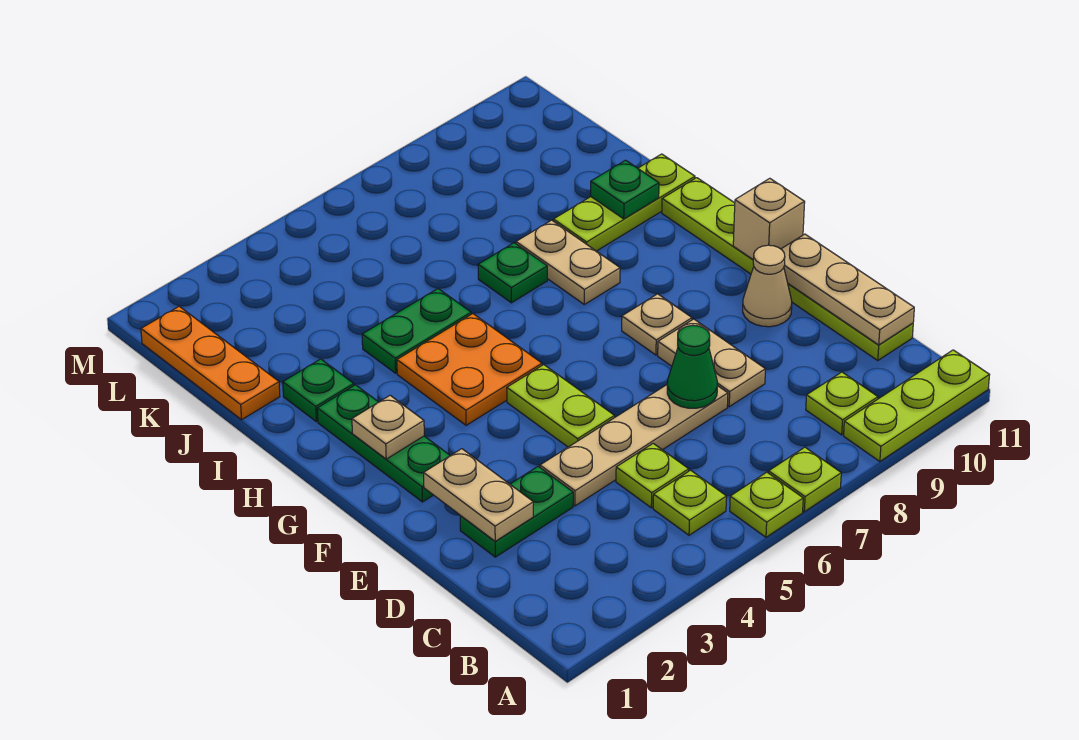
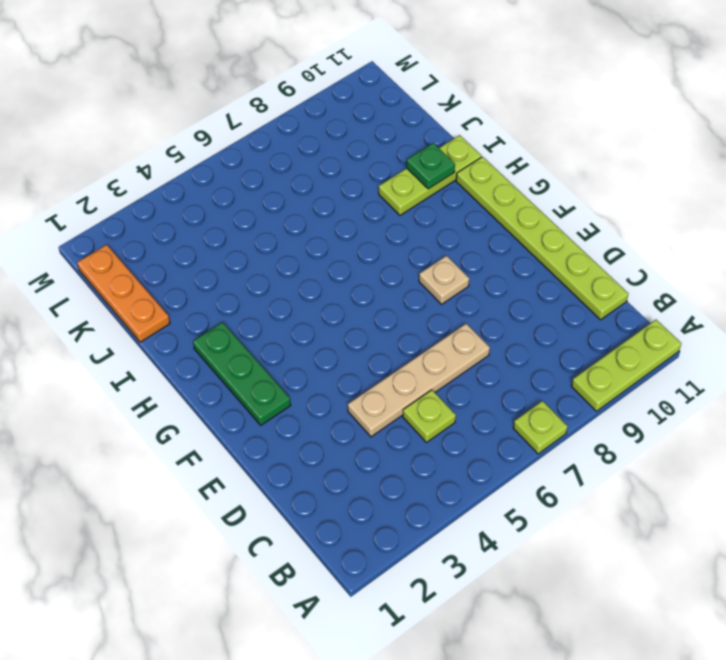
none -> lime 1x1 plate [730,472,803,537]
none -> lime 1x1 plate [653,470,727,535]
none -> lime 1x1 plate [806,372,878,435]

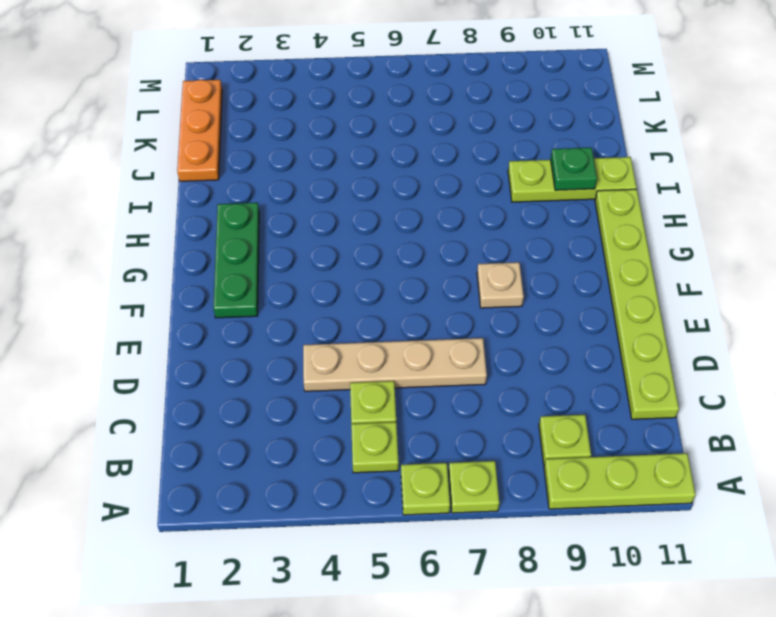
none -> green 1x2 plate [460,466,573,557]
none -> tan 1x2 plate [658,319,765,407]
none -> lime 1x2 plate [507,365,615,447]

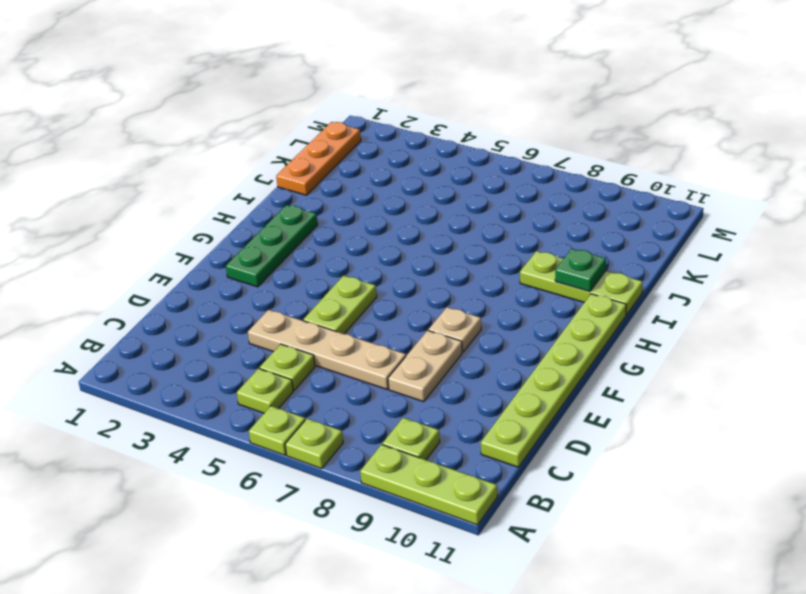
none -> green 1x2 plate [460,466,573,557]
none -> tan 1x1 cone [743,245,792,327]
none -> orange 2x2 plate [397,314,542,425]

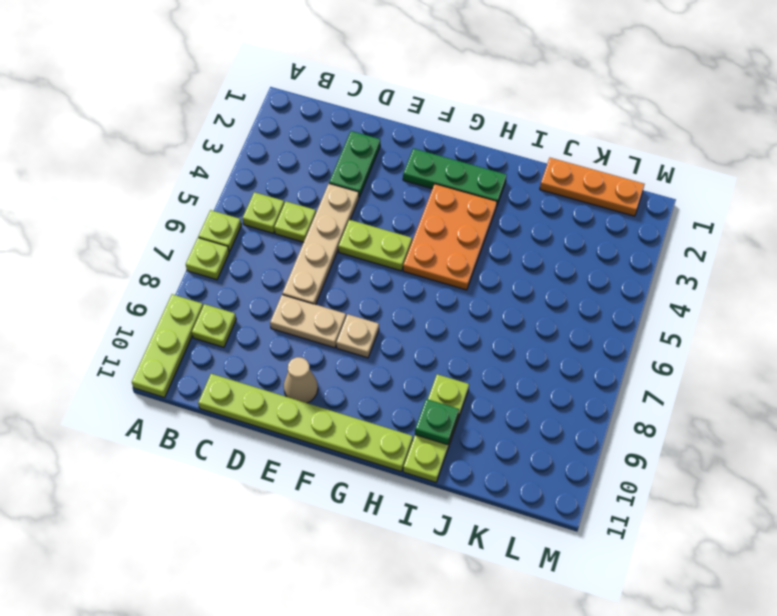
orange 2x3 plate [403,184,497,290] -> orange 2x2 plate [397,314,542,425]
none -> tan 1x2 plate [516,220,620,304]
none -> green 1x1 plate [283,359,354,422]
none -> green 1x2 plate [362,289,471,373]

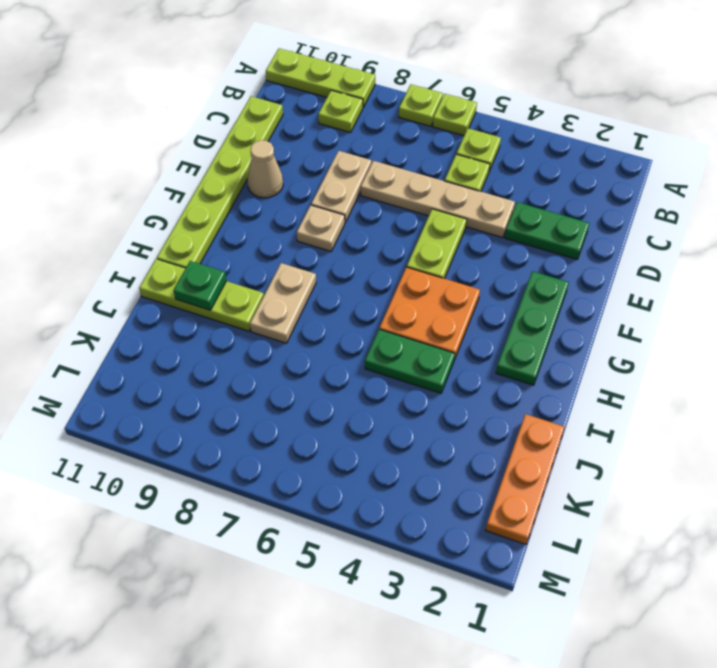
none -> green 1x1 plate [283,359,354,422]
none -> green 1x1 plate [478,243,547,303]
none -> tan 1x3 plate [781,234,914,345]

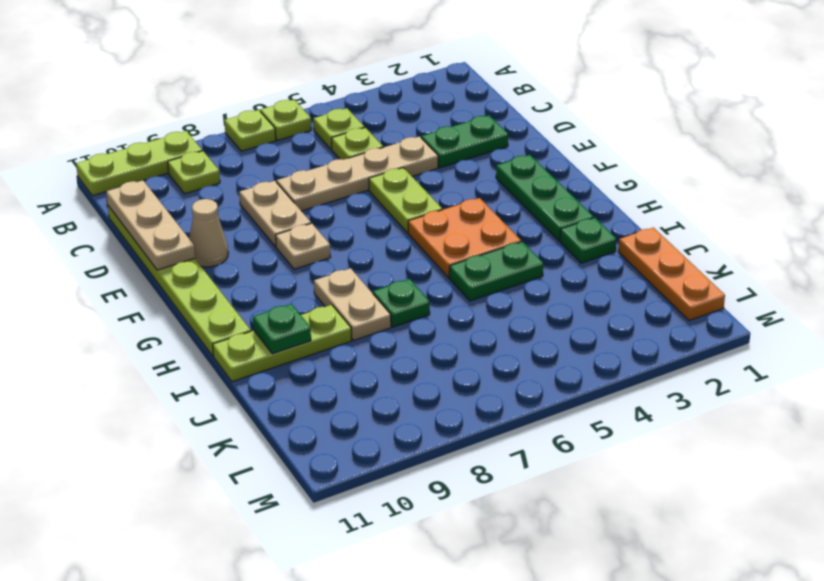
none -> tan 1x2 plate [424,449,533,541]
none -> green 1x1 cone [667,325,717,408]
none -> tan 1x1 brick [733,178,805,259]

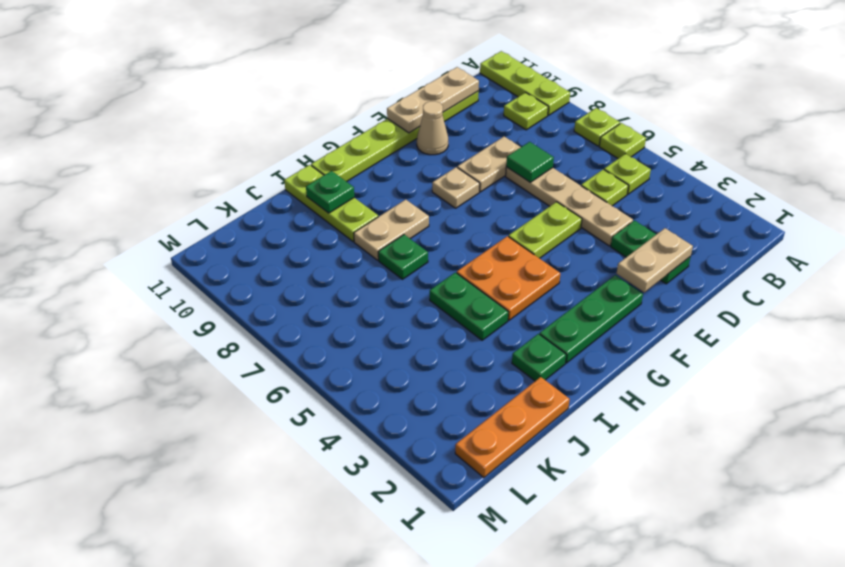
green 1x1 tile [506,142,554,182] -> green 1x1 cone [667,325,717,408]
none -> tan 1x1 brick [733,178,805,259]
none -> tan 1x1 plate [352,395,424,459]

